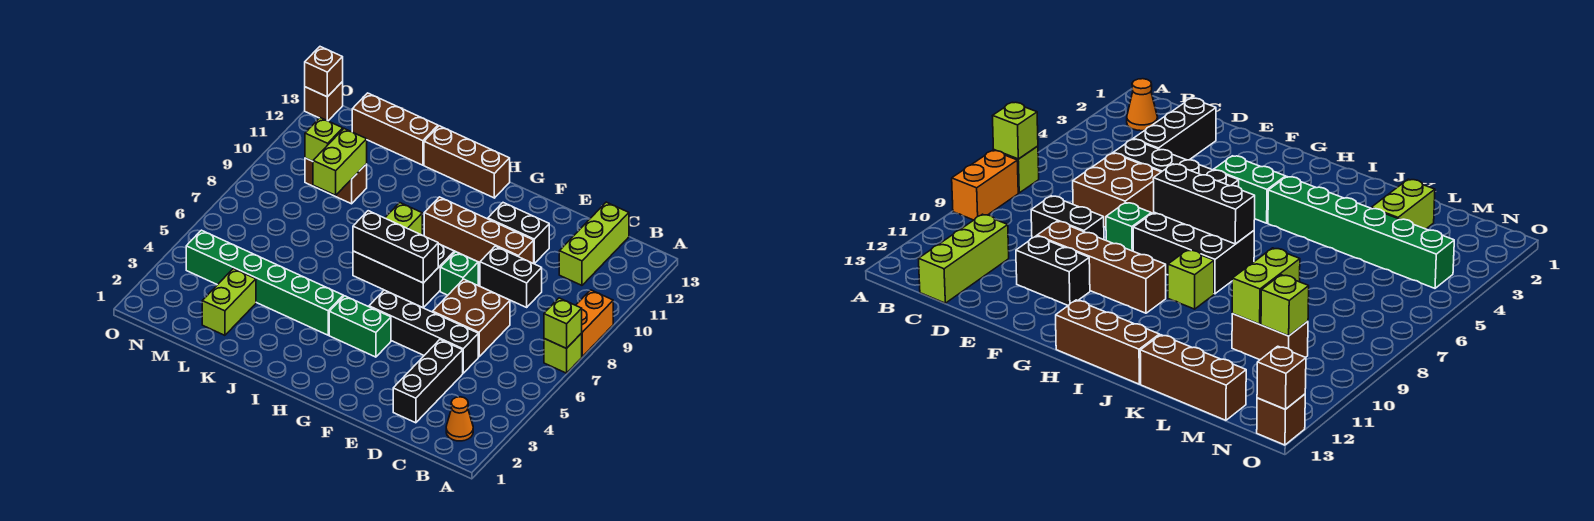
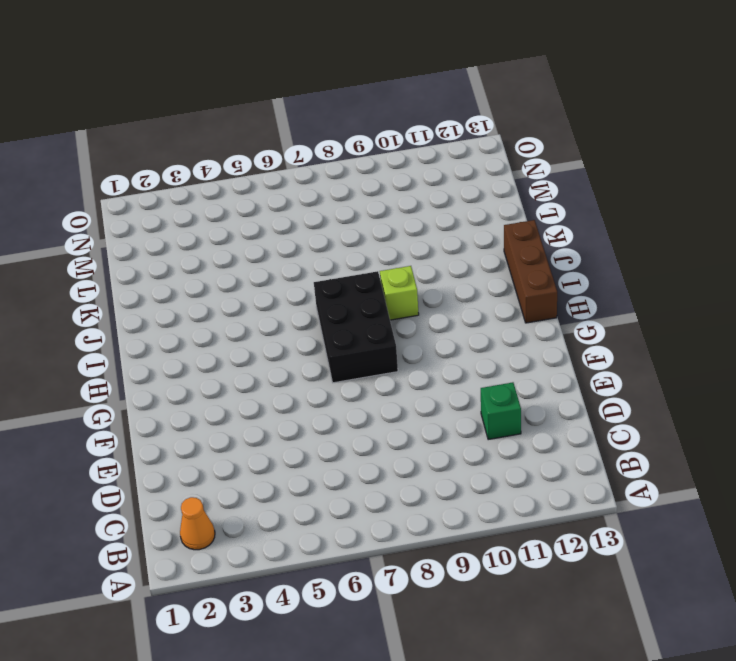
green 1x1 brick [481,382,521,440] -> green 1x1 brick moved to [440,252,478,295]
none -> lime 1x1 brick [544,333,582,373]
none -> orange 1x2 brick [576,290,613,356]
none -> lime 1x3 brick [559,202,629,285]

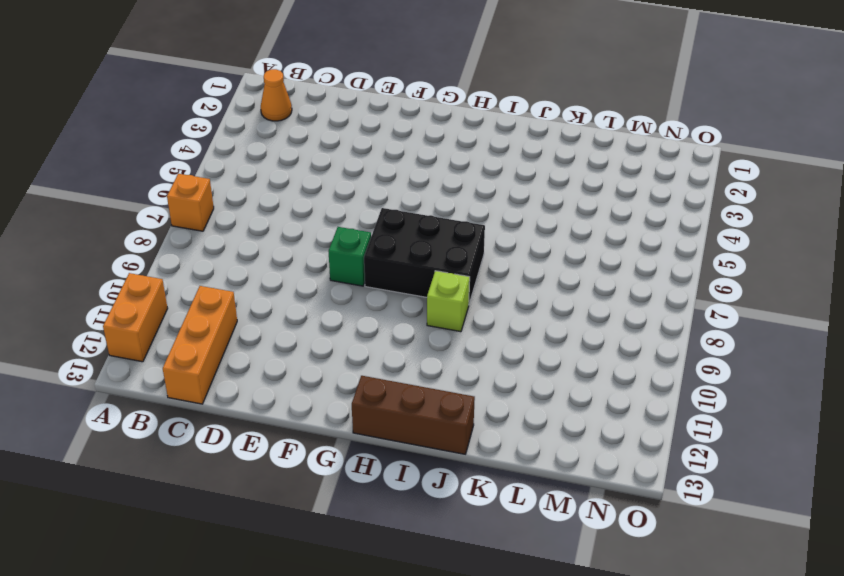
orange 1x1 brick [167,174,214,231] -> lime 1x1 brick [544,333,582,373]
orange 1x2 brick [103,273,168,362] -> orange 1x2 brick moved to [576,290,613,356]
orange 1x3 brick [163,286,237,404] -> lime 1x3 brick [559,202,629,285]
none -> black 1x3 brick [393,340,463,423]
none -> black 1x4 brick [369,290,478,373]
none -> brown 2x2 brick [433,279,510,357]

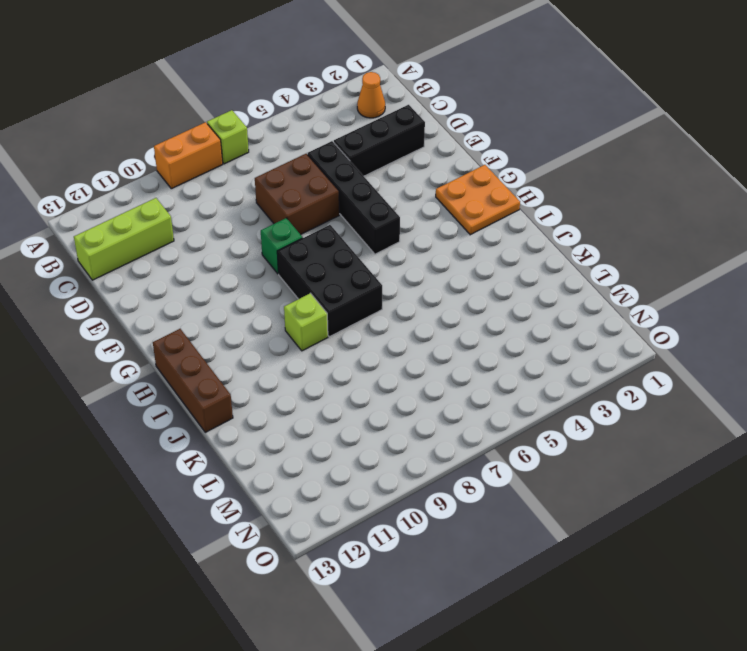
orange 2x2 plate [436,165,520,235] -> none
none -> black 1x2 brick [480,246,542,307]
none -> brown 1x4 brick [424,197,534,264]
none -> black 1x2 brick [488,203,549,263]

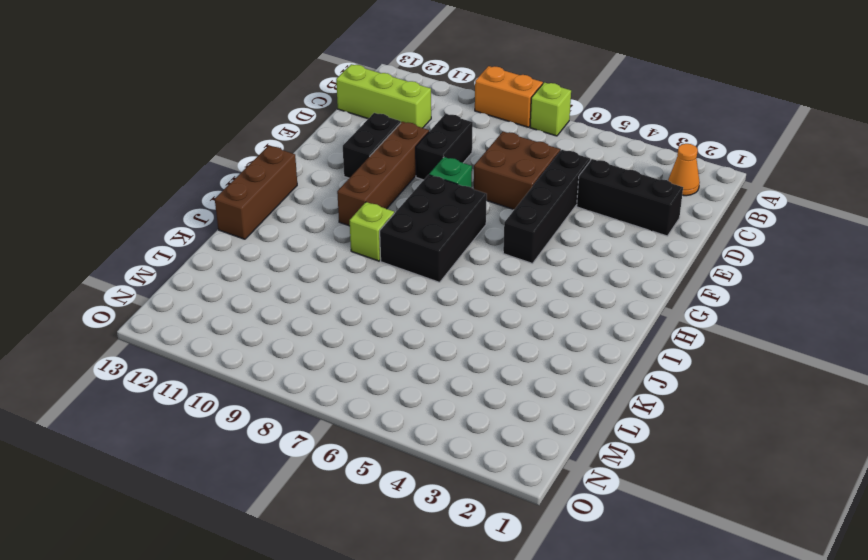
none -> green 1x2 brick [329,296,391,357]
none -> green 1x6 brick [186,230,343,335]
none -> brown 1x3 brick [352,93,438,165]

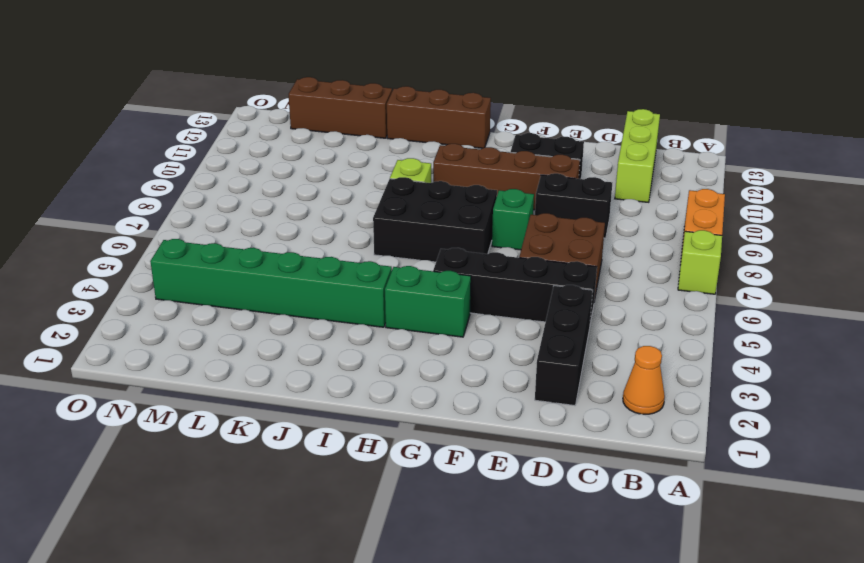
none -> lime 1x2 brick [202,269,256,335]
none -> brown 1x2 brick [305,158,367,204]
none -> brown 1x1 brick [305,82,343,121]

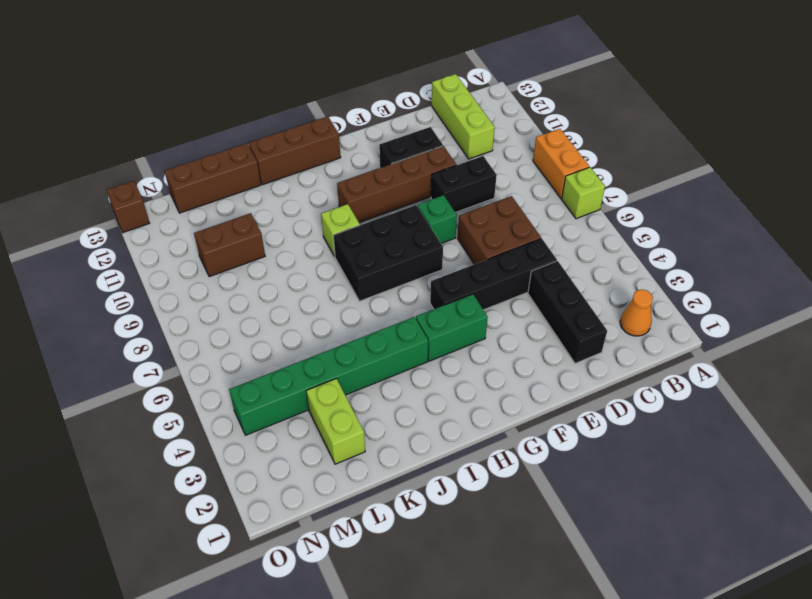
none -> lime 1x1 brick [544,298,582,348]
none -> black 1x3 brick [353,211,438,283]
none -> lime 1x2 brick [313,129,367,195]

